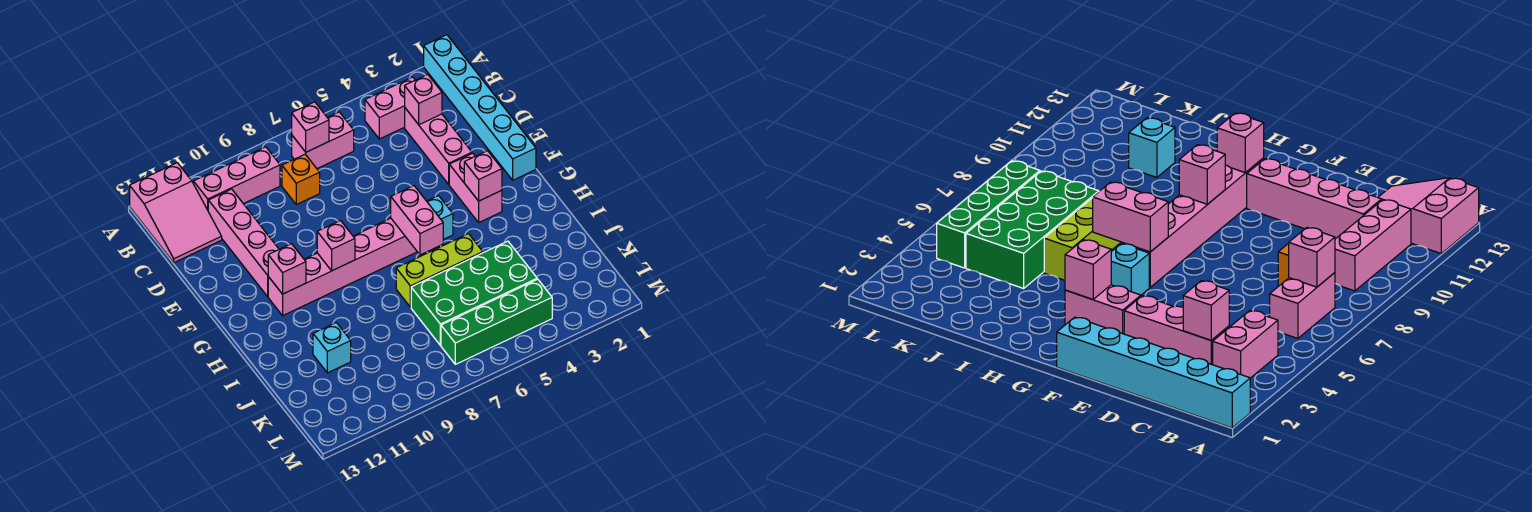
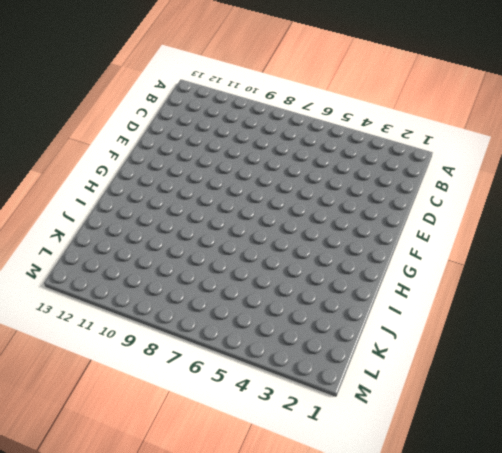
none -> cyan 1x6 brick [424,35,536,180]
none -> pink 2x3 slope [130,163,222,263]
none -> pink 1x2 brick [365,77,415,139]

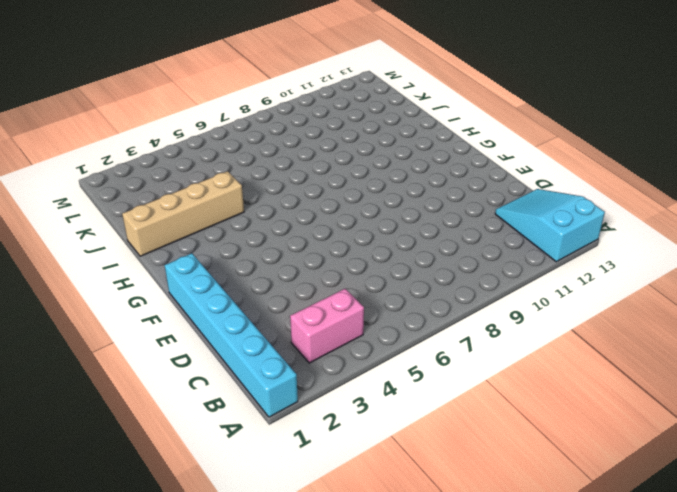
cyan 2x3 slope [495,189,605,262] -> pink 2x3 slope [130,163,222,263]
tan 1x4 brick [122,171,244,256] -> none
none -> pink 1x2 brick [292,112,354,169]
none -> pink 1x3 brick [194,147,280,210]
none -> pink 1x3 brick [405,108,472,184]

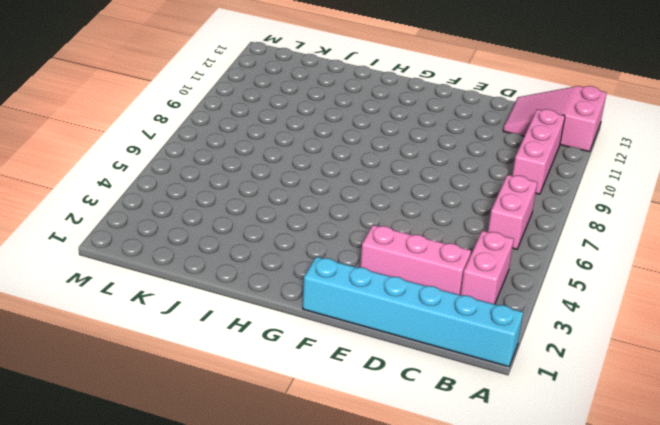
none -> orange 1x1 brick [282,154,320,204]
none -> pink 1x4 brick [208,189,279,296]
none -> pink 1x2 brick [449,153,502,222]

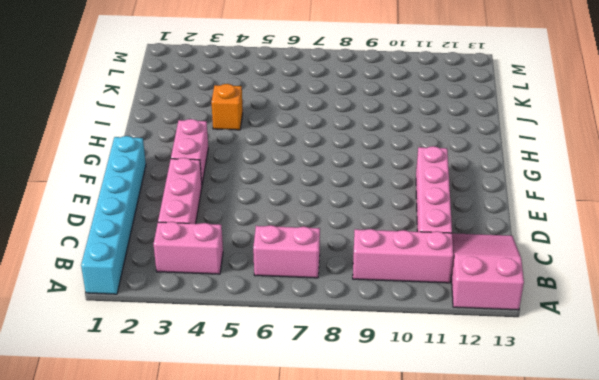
orange 1x1 brick [211,84,243,130] -> orange 1x1 brick moved to [282,154,320,204]
none -> cyan 1x1 brick [427,196,453,240]
none -> pink 1x6 brick [268,218,417,316]
none -> lime 1x3 brick [396,234,483,307]

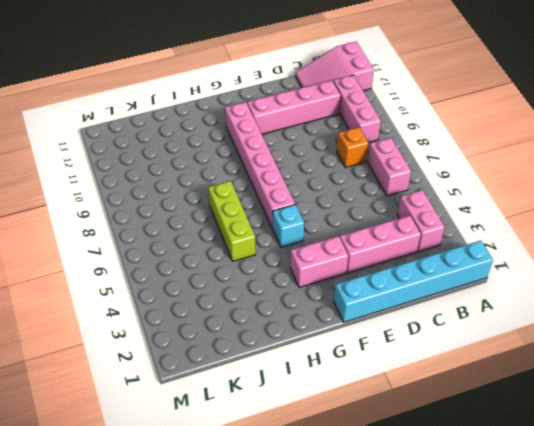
none -> green 2x4 brick [411,241,537,345]
none -> cyan 1x1 brick [313,323,351,373]
none -> green 1x4 brick [441,279,552,364]

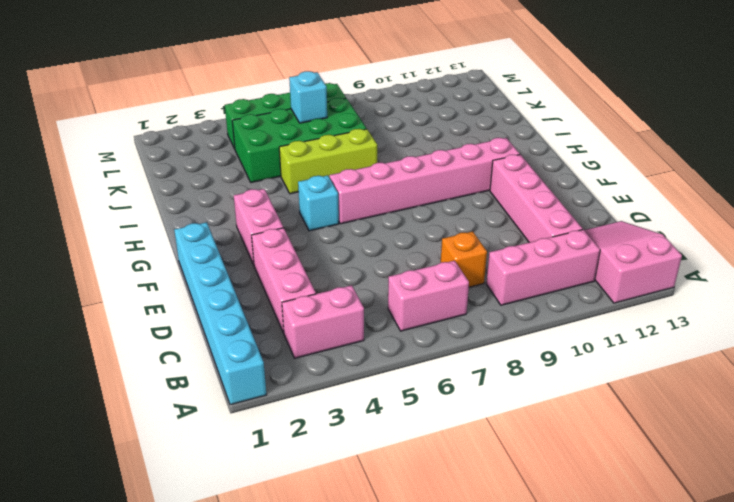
cyan 1x1 brick [289,71,327,123] -> cyan 1x1 brick moved to [313,323,351,373]
none -> pink 1x1 brick [292,102,329,152]
none -> pink 1x1 brick [405,74,442,125]
none -> pink 1x1 brick [464,151,502,201]

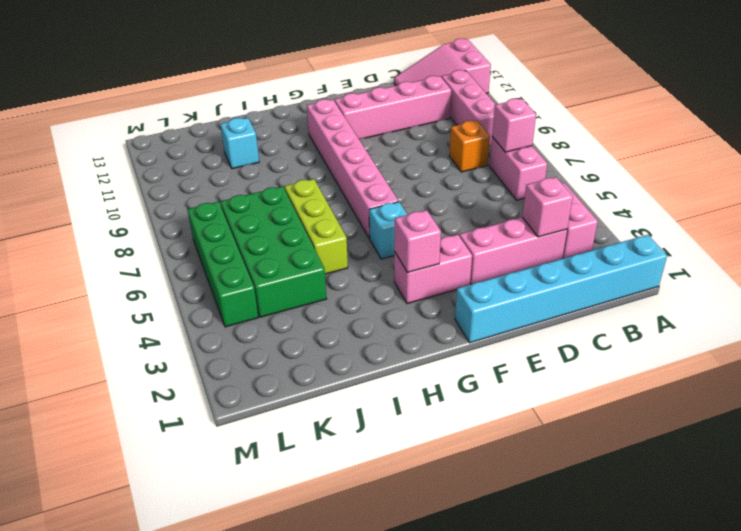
none -> pink 1x2 brick [391,186,443,255]
none -> pink 1x1 brick [317,221,355,271]
none -> pink 1x1 brick [268,244,306,294]

